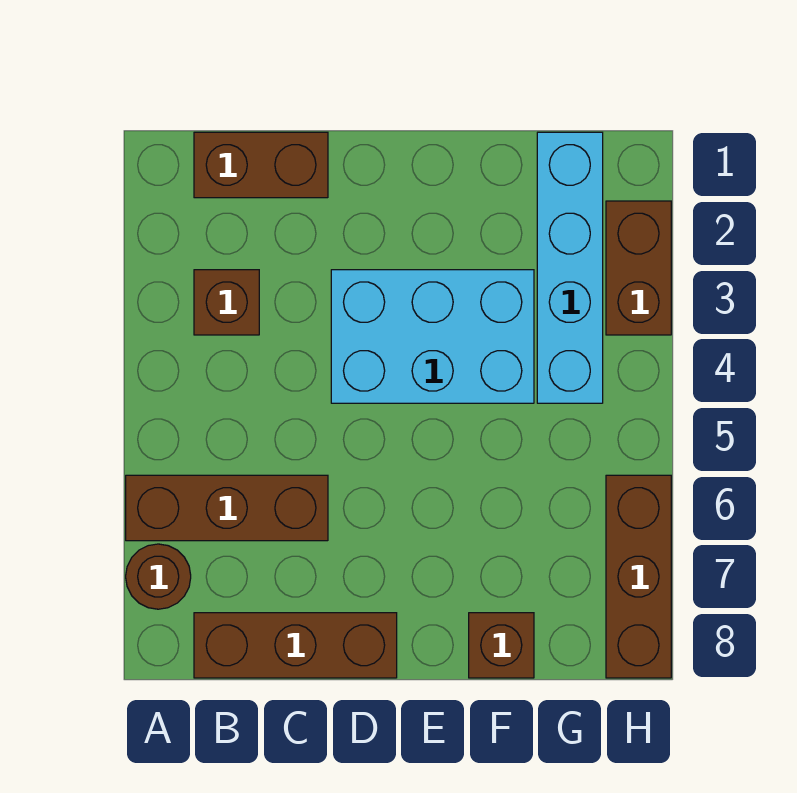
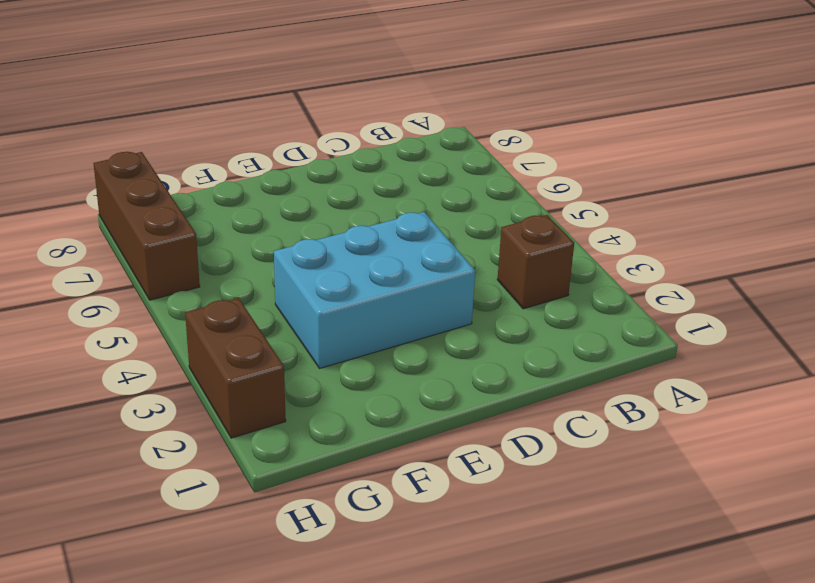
none -> brown 1x3 brick [126,475,328,541]
none -> brown 1x1 round brick [126,544,191,609]

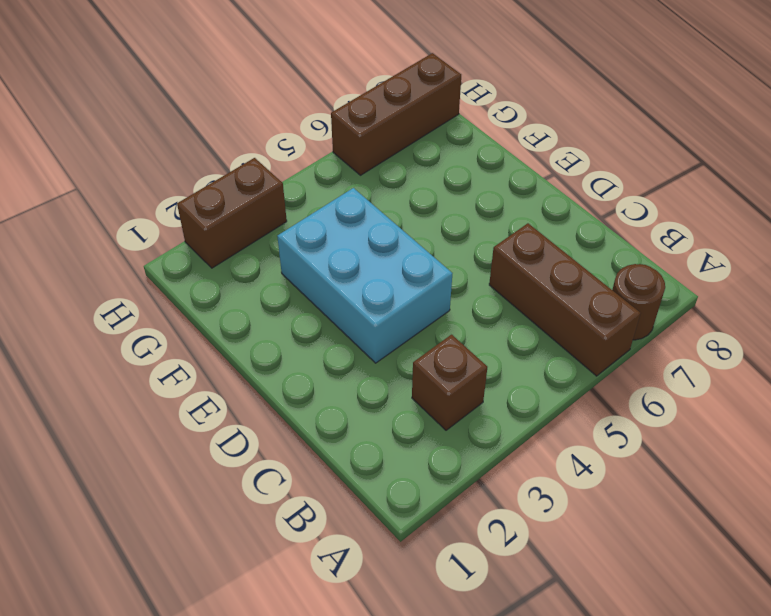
none -> brown 1x2 brick [194,132,328,198]
none -> brown 1x3 brick [194,613,397,678]

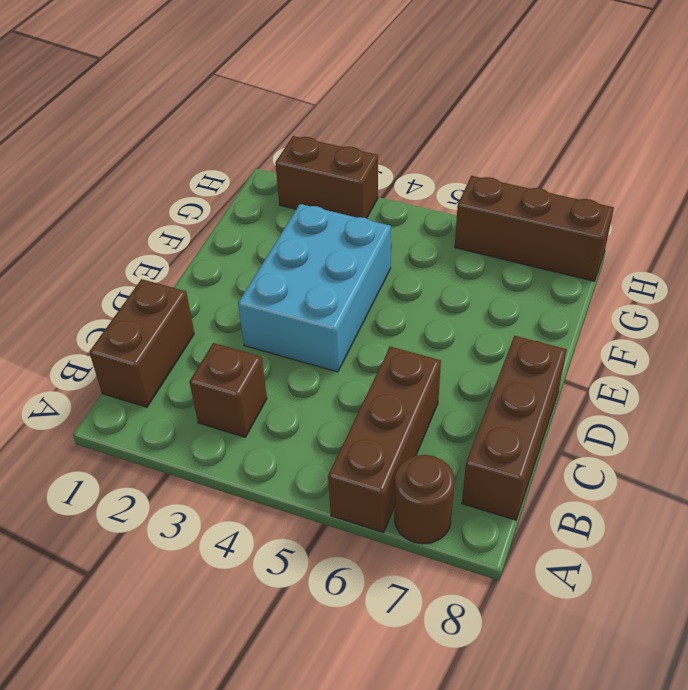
none -> brown 1x1 brick [469,613,534,678]
none -> cyan 1x4 brick [537,132,603,403]

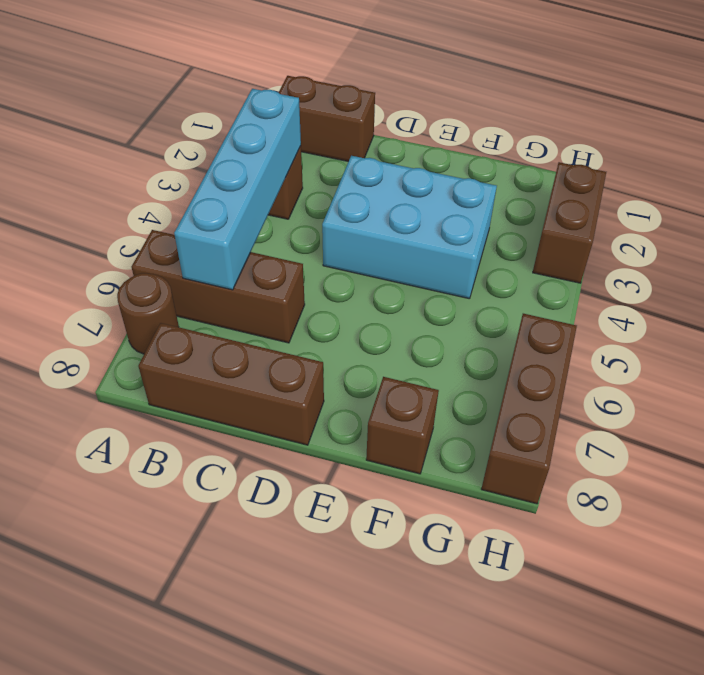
cyan 1x4 brick [174,89,301,290] -> cyan 1x4 brick moved to [537,132,603,403]

